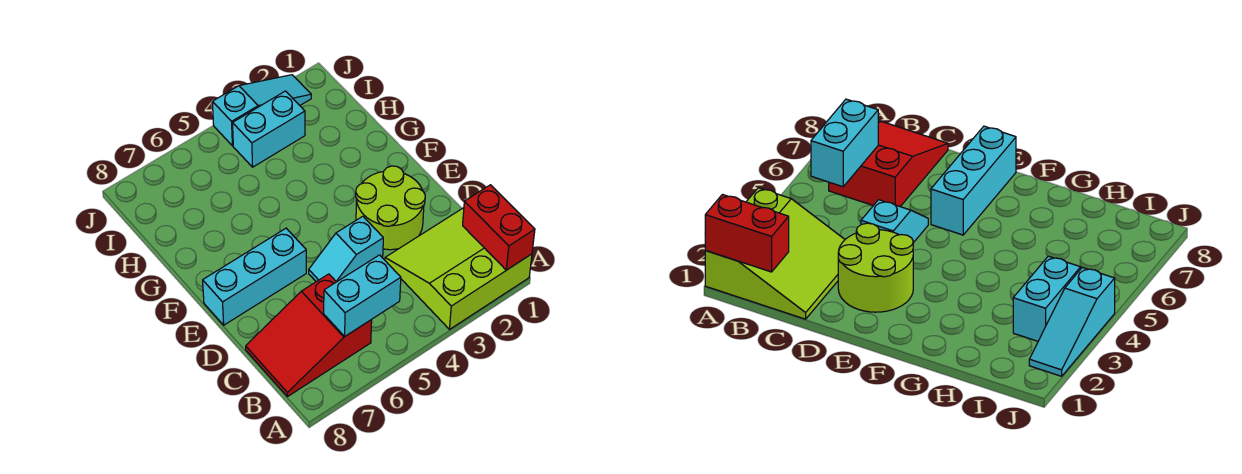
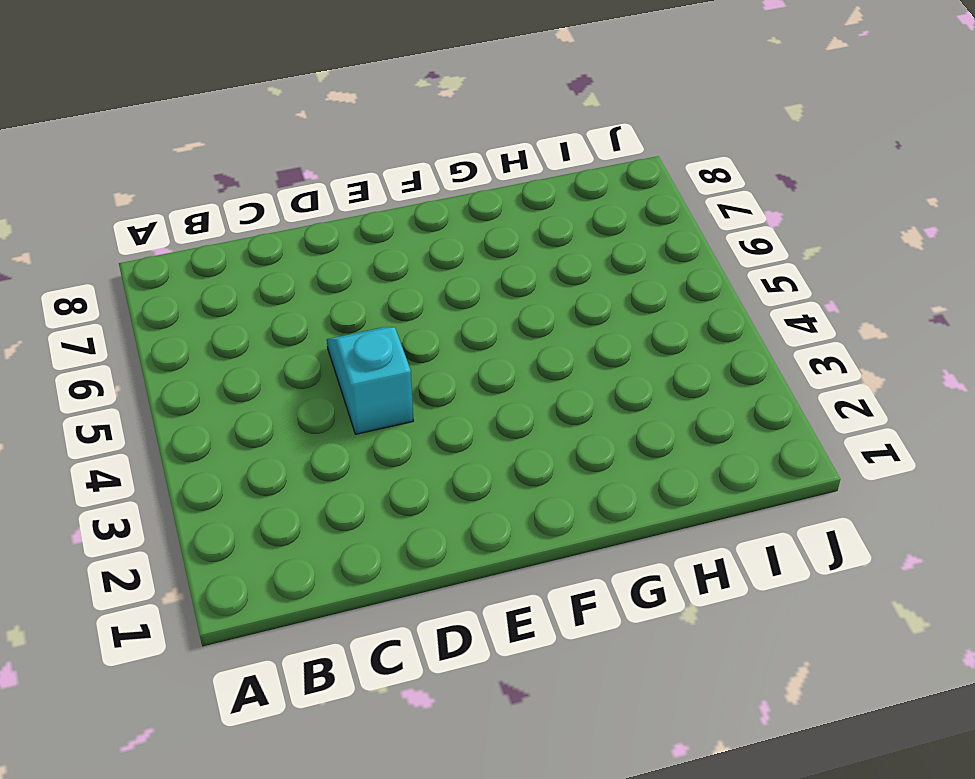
none -> lime 3x3 slope [385,208,532,329]
none -> red 2x3 slope [246,274,372,397]

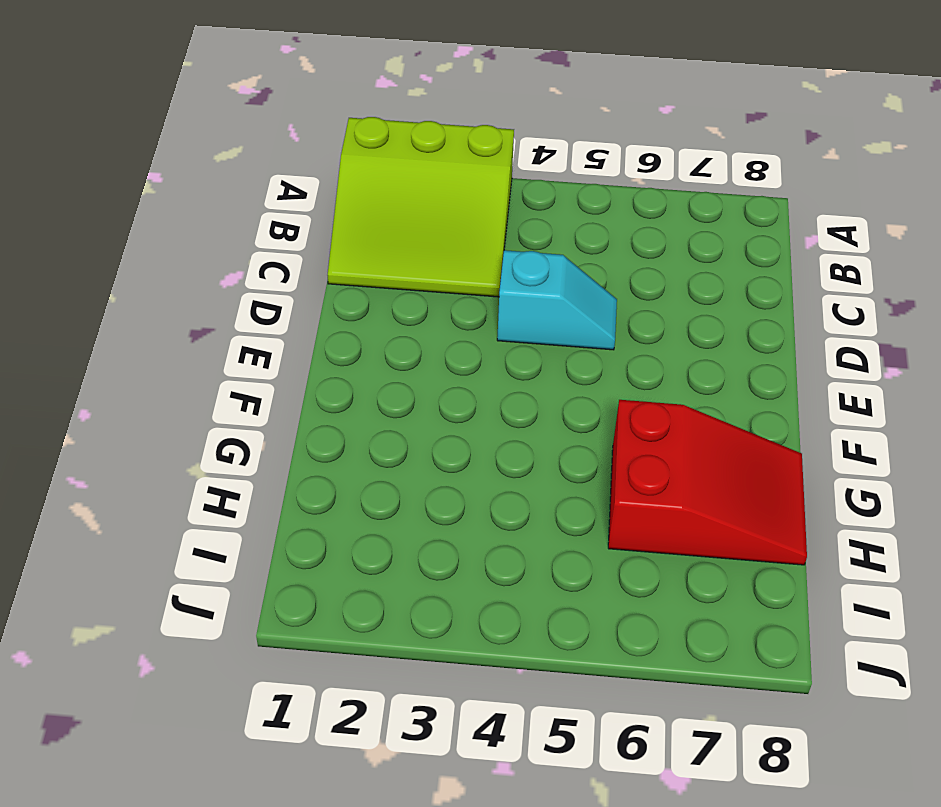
red 2x3 slope [608,400,807,565] -> red 2x3 slope moved to [246,274,372,397]
none -> lime 2x2 round brick [356,166,425,250]
none -> cyan 1x3 brick [203,228,306,325]

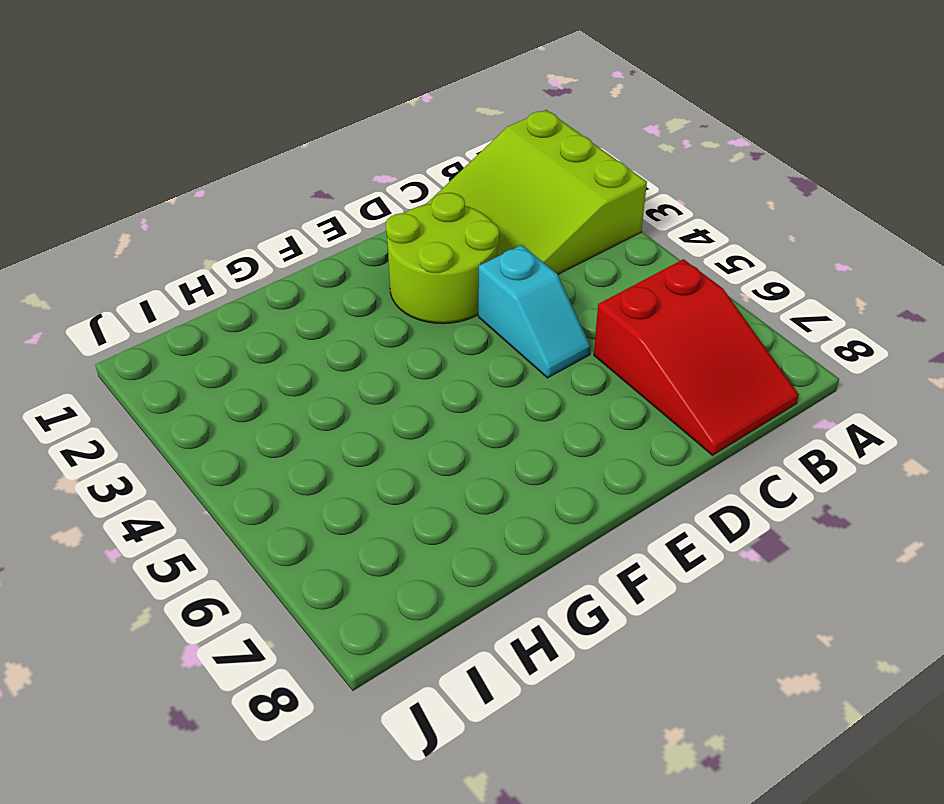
none -> cyan 1x3 brick [203,228,306,325]
none -> cyan 1x2 brick [233,91,305,167]

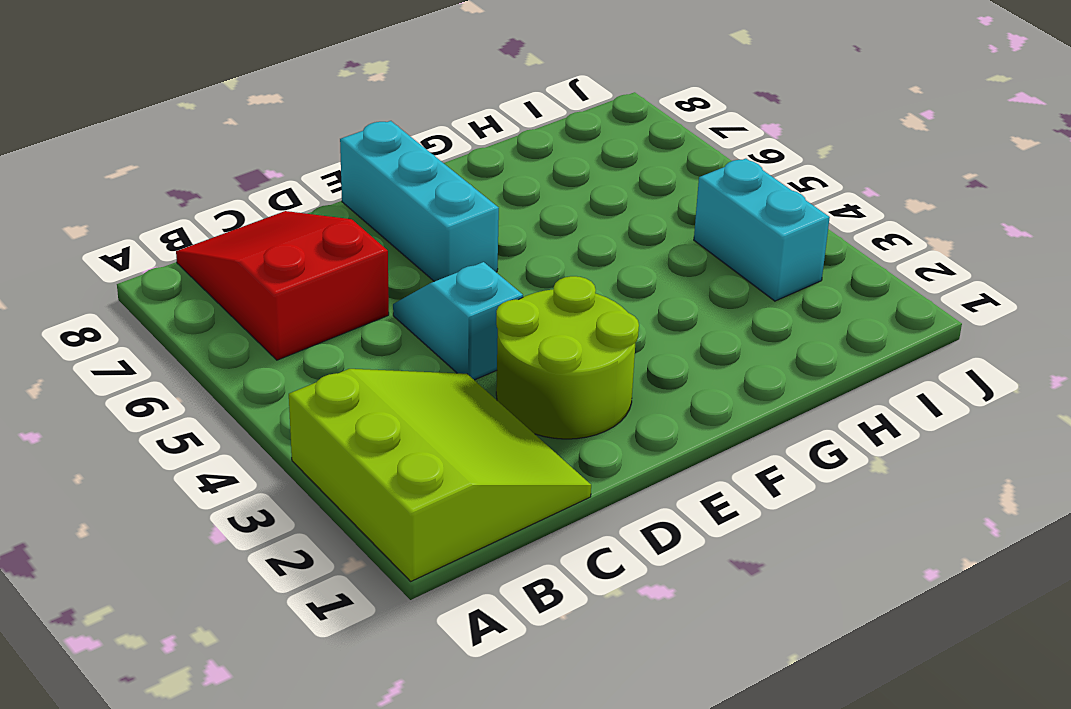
none -> cyan 1x3 slope [212,75,311,146]
none -> red 1x2 brick [463,185,535,270]

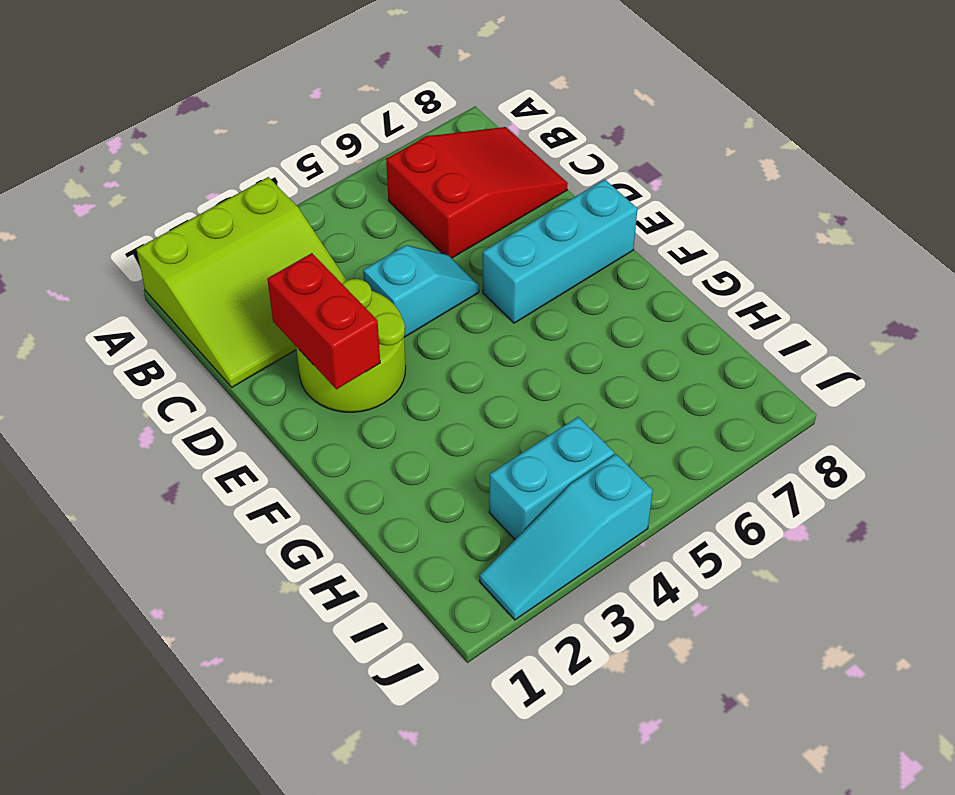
red 1x2 brick [267,253,380,389] -> red 1x2 brick moved to [463,185,535,270]
none -> cyan 1x2 brick [324,255,401,337]

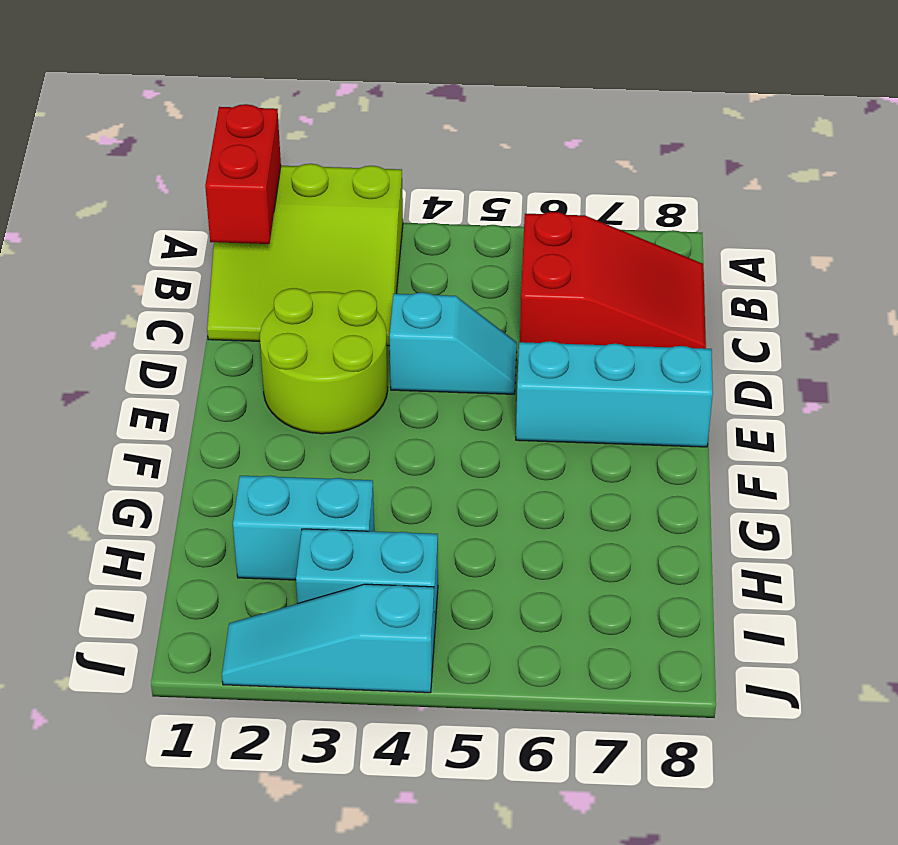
cyan 1x2 brick [233,476,374,580] -> cyan 1x2 brick moved to [324,255,401,337]

